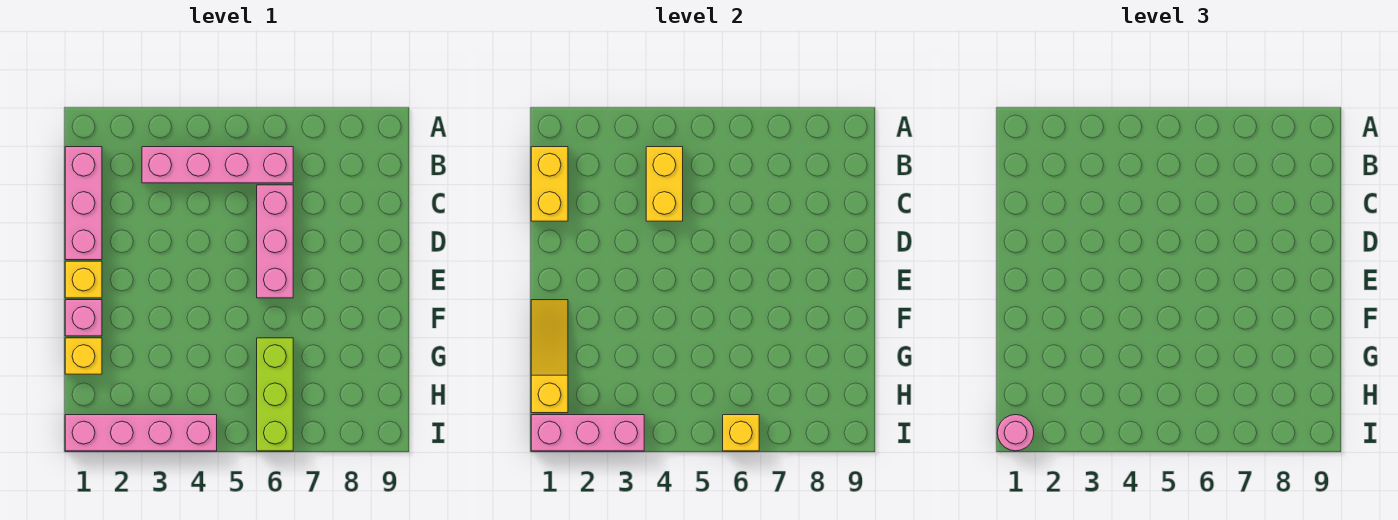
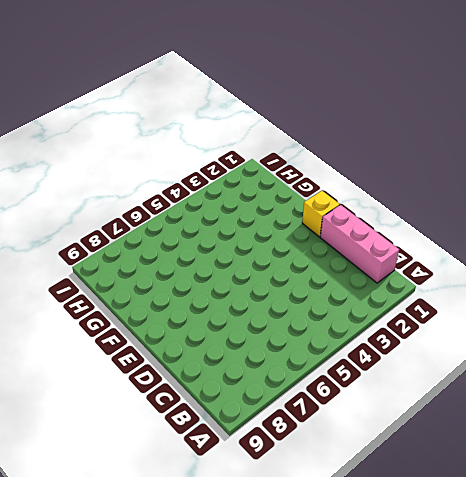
none -> pink 1x4 brick [142,147,293,183]
none -> pink 1x3 brick [257,185,293,298]
none -> pink 1x1 brick [65,300,102,336]

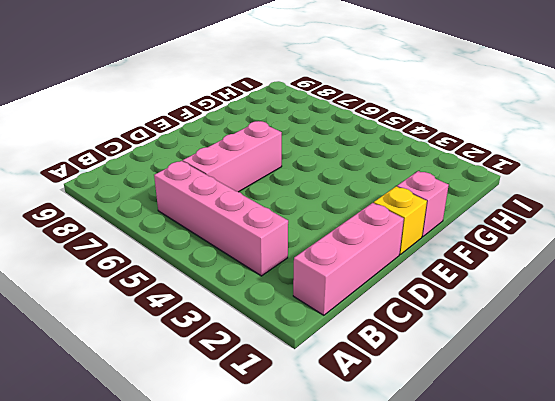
none -> yellow 1x1 brick [65,338,102,374]
none -> lime 1x3 brick [257,338,293,451]
none -> pink 1x4 brick [65,415,217,451]

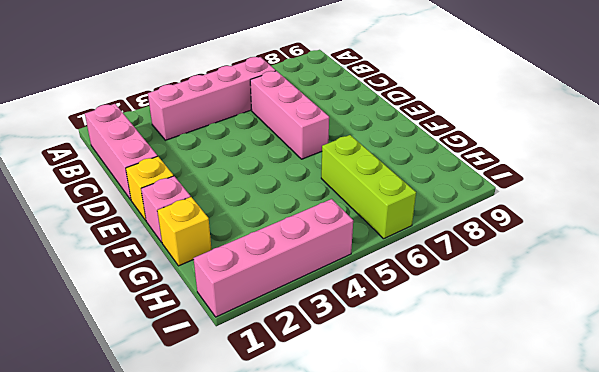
none -> yellow 1x2 brick [531,147,568,221]
none -> yellow 1x2 brick [646,147,683,221]
none -> yellow 1x3 slope [531,300,568,413]

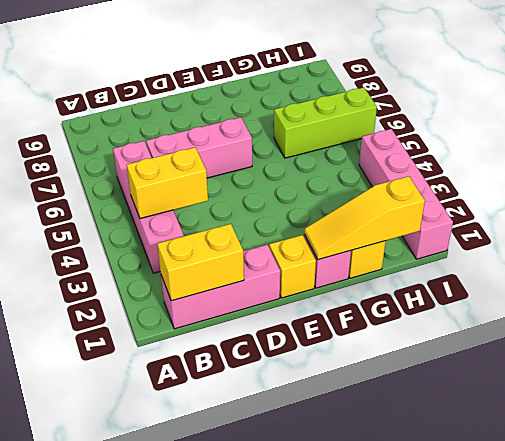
none -> pink 1x3 brick [531,415,644,451]
none -> yellow 1x1 brick [723,415,759,451]
none -> pink 1x1 round brick [997,415,1034,451]

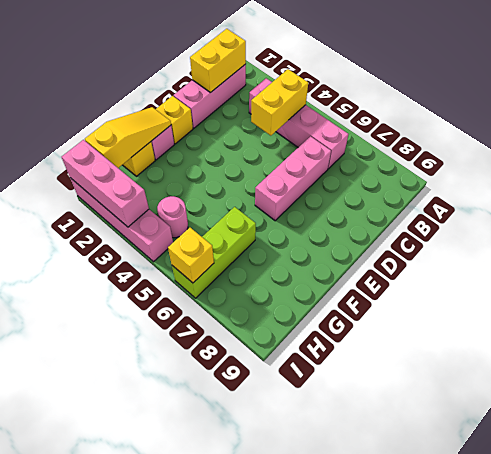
pink 1x1 round brick [157,196,188,238] -> pink 1x1 round brick moved to [997,415,1034,451]

